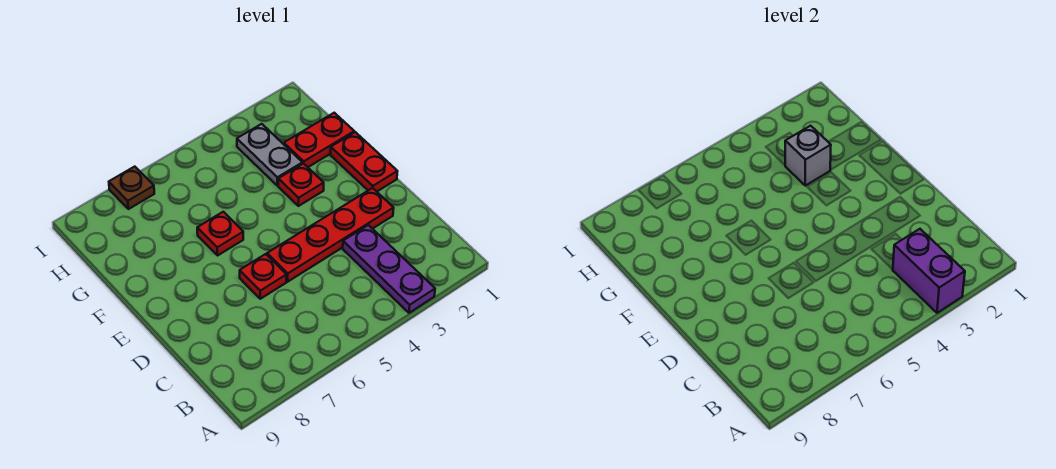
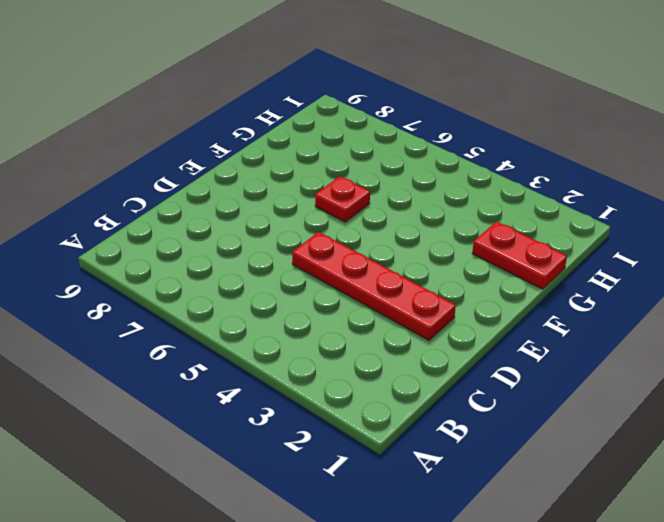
none -> purple 1x3 plate [343,225,435,313]
none -> red 1x1 plate [240,254,286,299]

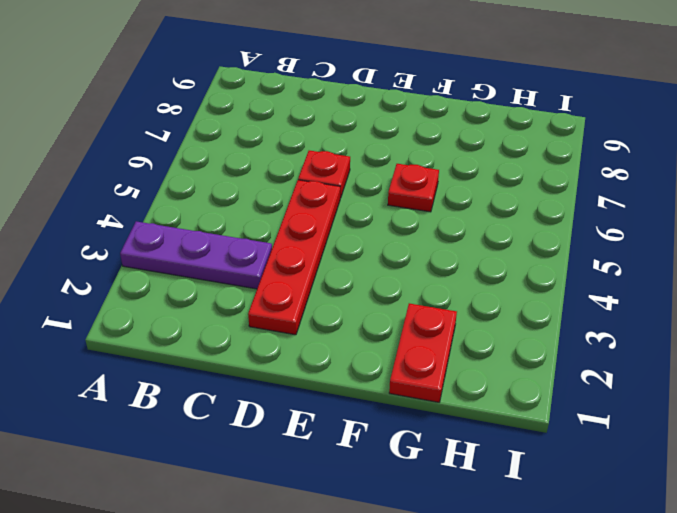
none -> red 1x2 plate [331,132,397,191]
none -> red 1x1 plate [278,163,324,206]

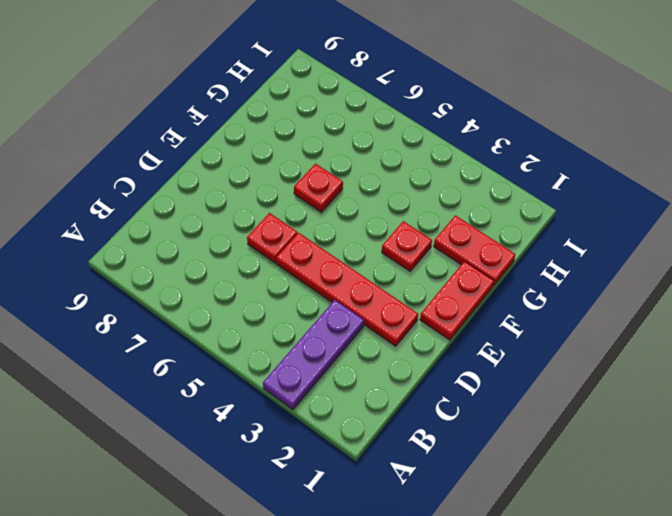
none -> grey 1x2 plate [237,124,302,186]
none -> brown 1x1 plate [109,167,154,209]

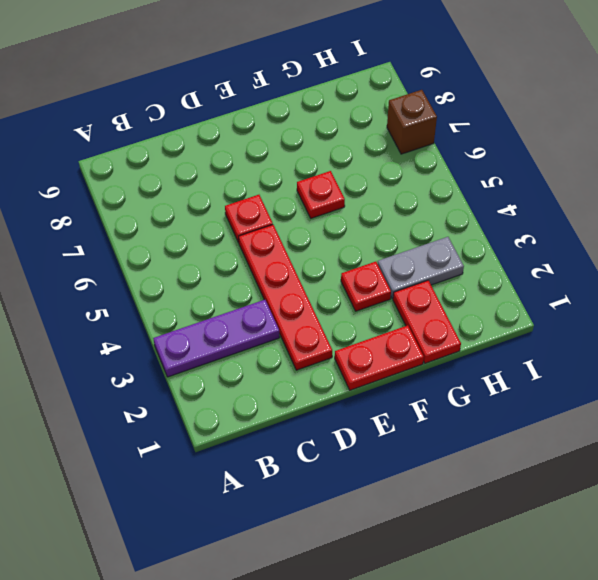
brown 1x1 brick [387,90,437,154] -> brown 1x1 plate [109,167,154,209]
none -> purple 1x2 brick [893,229,965,313]
none -> grey 1x1 brick [785,126,831,186]

